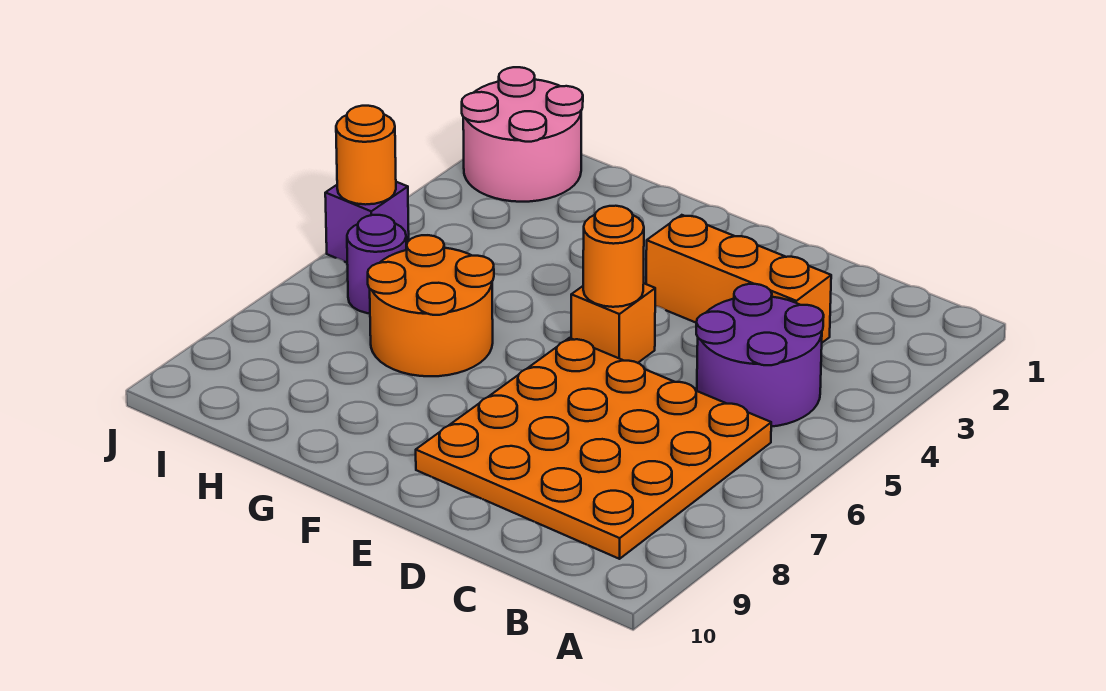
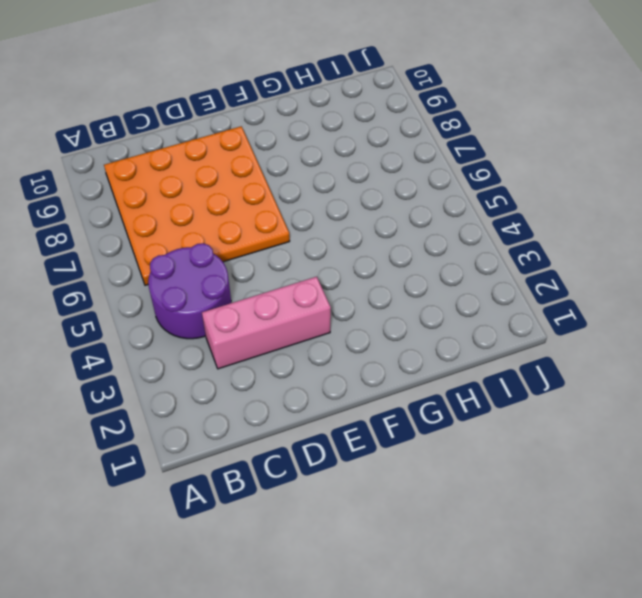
pink 1x3 brick [202,277,331,369] -> orange 1x3 brick [646,215,831,343]
none -> orange 1x1 brick [571,284,655,363]
none -> orange 2x2 round brick [368,235,494,376]

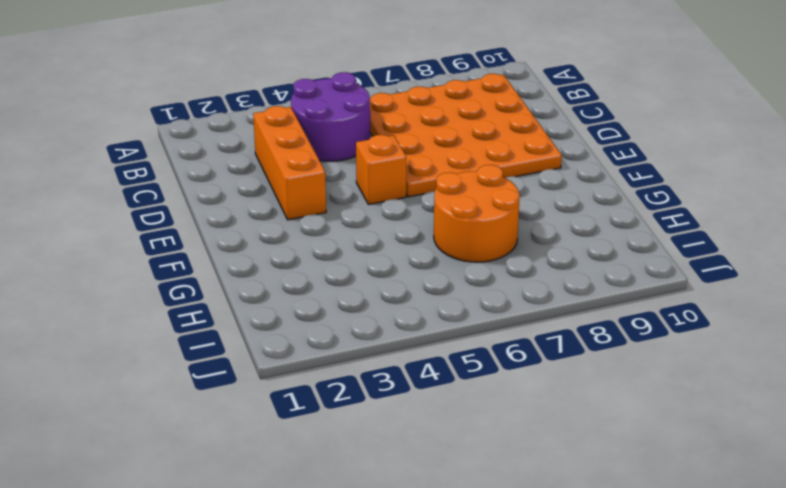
none -> pink 2x2 round brick [462,67,583,202]
none -> purple 1x1 round brick [347,215,406,313]

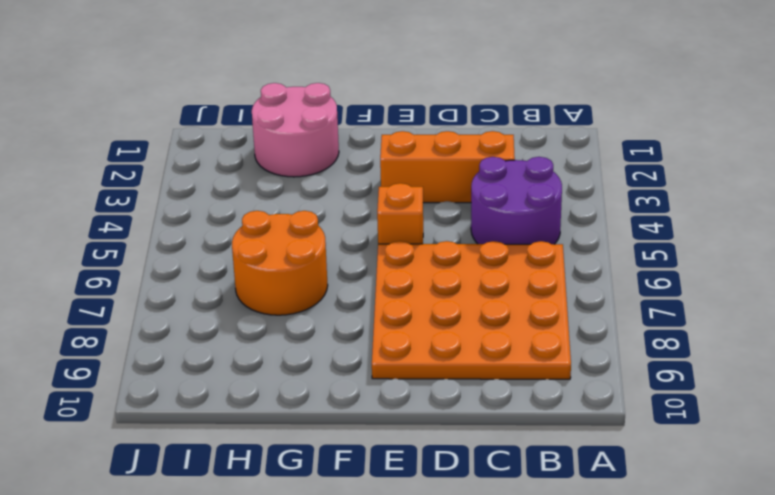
pink 2x2 round brick [252,83,339,177] -> pink 2x2 round brick moved to [462,67,583,202]
none -> purple 1x1 round brick [347,215,406,313]
none -> purple 1x1 brick [325,182,409,262]

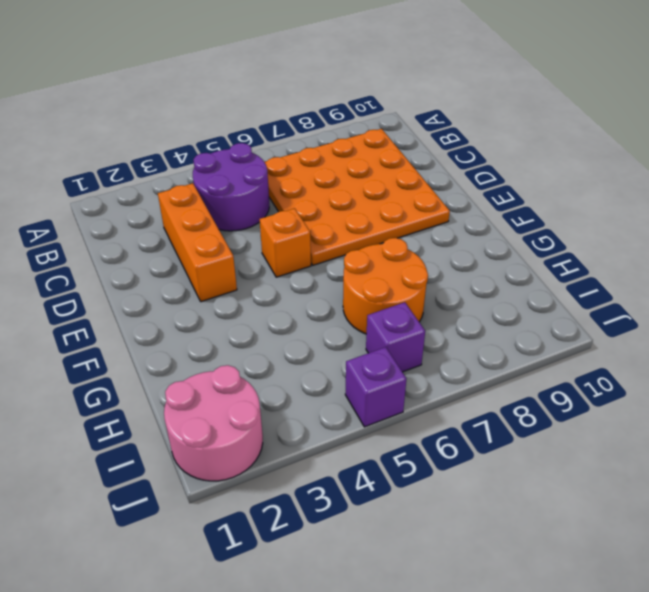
purple 1x1 brick [366,302,425,372] -> purple 1x1 round brick [347,215,406,313]
none -> orange 1x1 round brick [583,206,644,307]
none -> orange 1x1 round brick [336,106,396,205]

